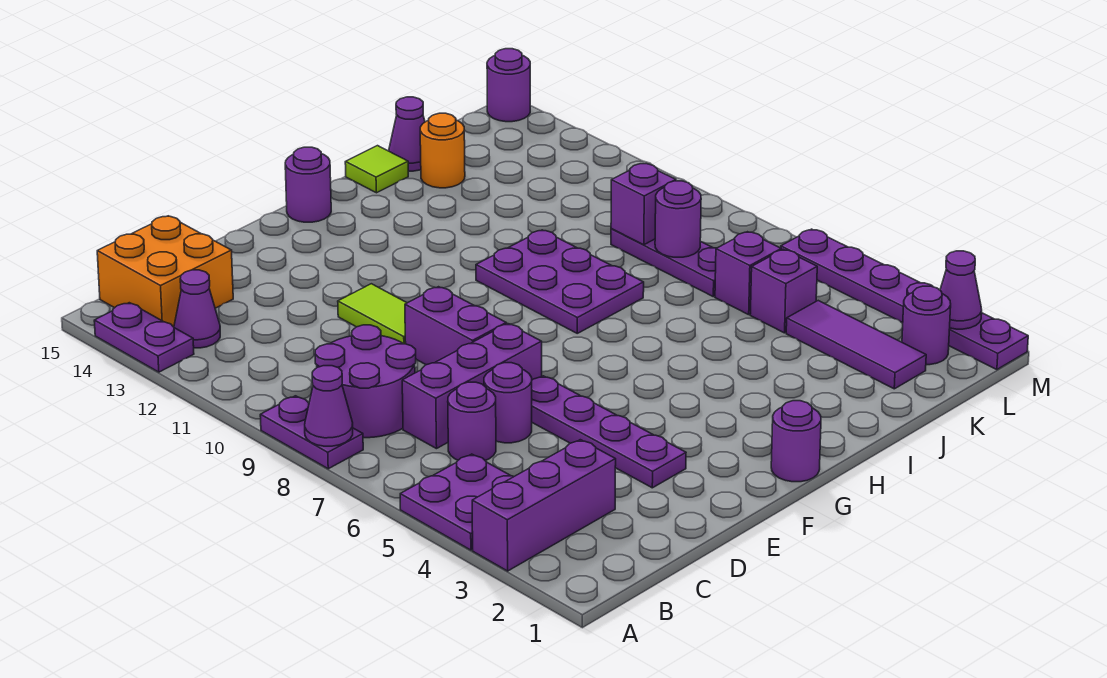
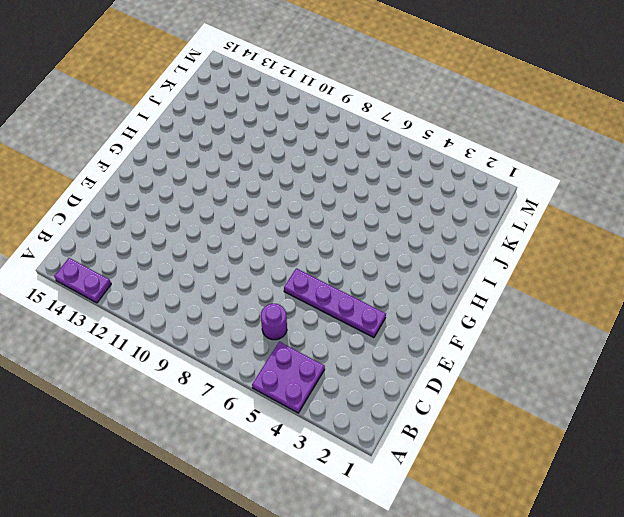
none -> purple 1x3 brick [472,440,616,571]
none -> purple 1x2 plate [260,396,363,469]
none -> purple 2x2 round brick [315,325,416,438]
none -> purple 1x1 cone [174,270,220,348]

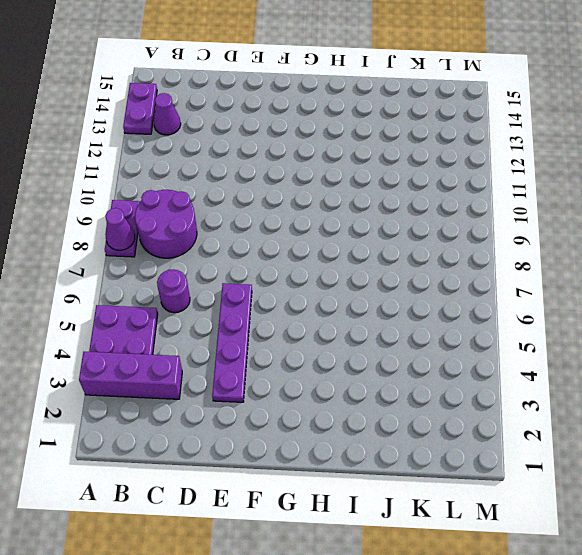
none -> orange 2x2 brick [97,216,233,327]
none -> purple 1x3 brick [402,324,542,449]
none -> purple 1x1 round brick [484,363,532,443]
none -> purple 1x2 brick [405,287,506,365]

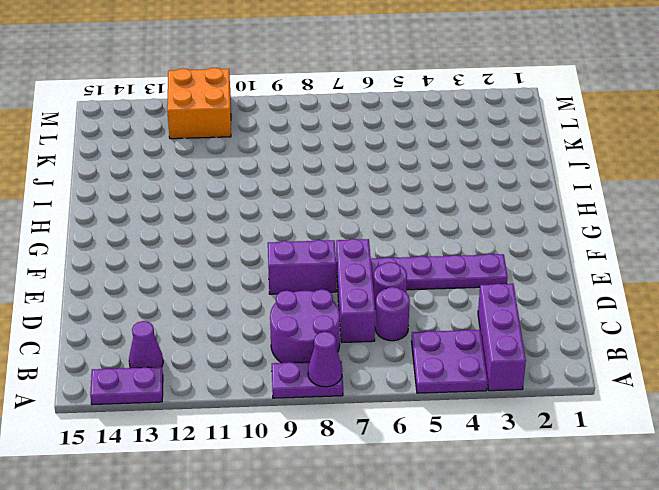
orange 2x2 brick [167,68,231,139] -> orange 2x2 brick moved to [97,216,233,327]
none -> lime 1x2 tile [338,284,407,344]
none -> purple 1x1 round brick [771,401,821,482]
none -> purple 1x1 round brick [285,147,331,222]
none -> purple 2x3 plate [476,230,644,333]

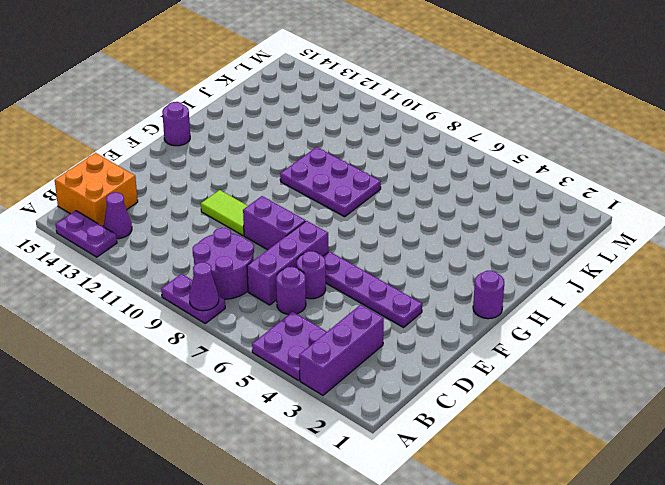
none -> lime 1x1 tile [345,146,408,193]
none -> orange 1x1 round brick [420,113,465,188]
none -> purple 1x1 cone [389,97,425,171]
none -> purple 1x3 tile [786,301,926,389]

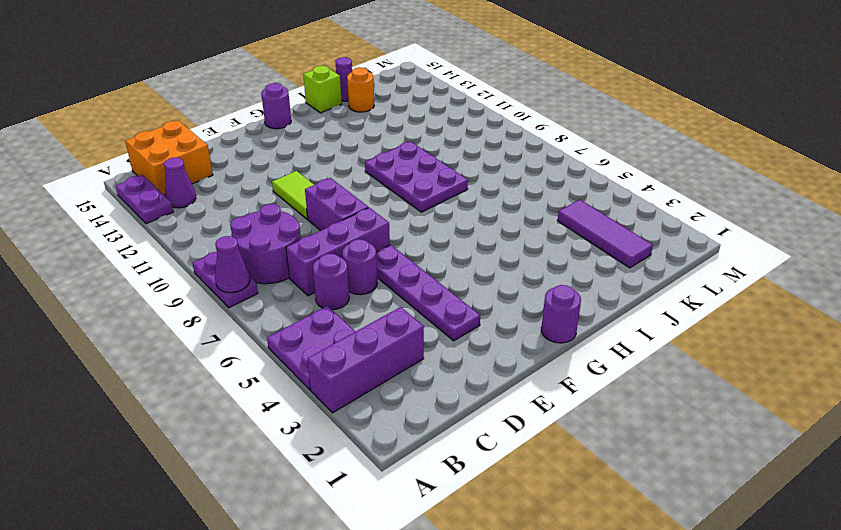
lime 1x1 brick [303,66,342,113] -> lime 1x1 tile [345,146,408,193]
none -> purple 1x1 brick [750,250,817,333]
none -> purple 1x1 brick [715,232,781,315]
none -> purple 1x3 plate [611,229,716,297]
none -> purple 1x1 round brick [902,286,951,365]

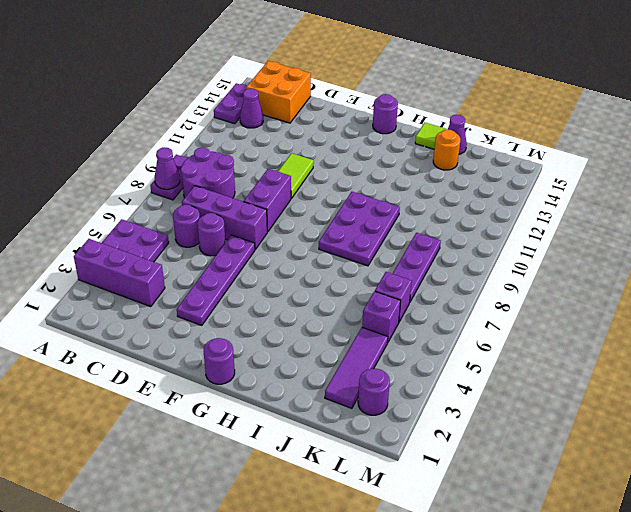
none -> purple 1x6 plate [781,229,1028,370]
none -> purple 1x1 round brick [487,49,530,122]
none -> purple 1x1 round brick [655,181,701,257]
none -> purple 1x1 brick [611,164,676,245]

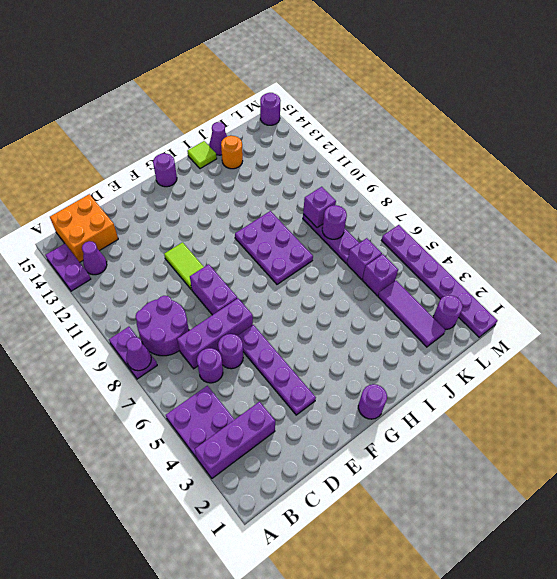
none -> purple 1x1 cone [940,251,982,329]

